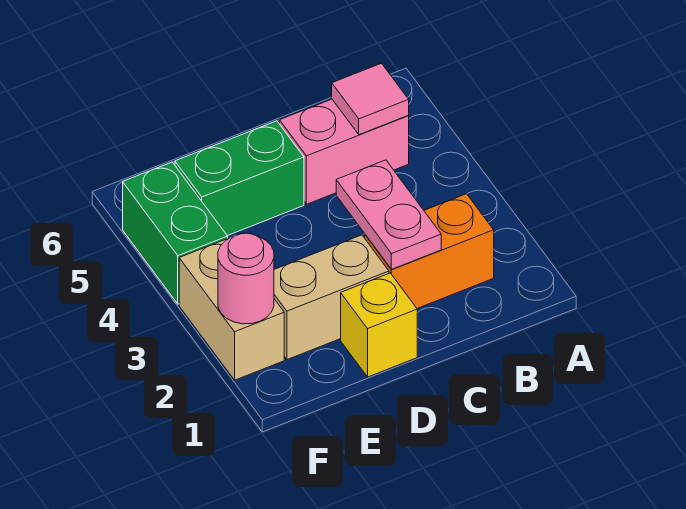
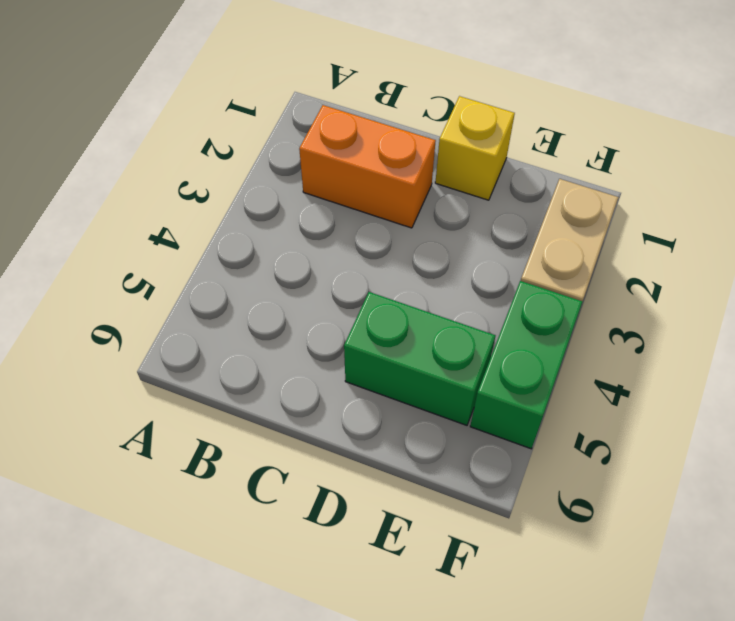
none -> pink 1x2 brick [279,99,409,204]
none -> tan 1x2 brick [274,235,389,360]

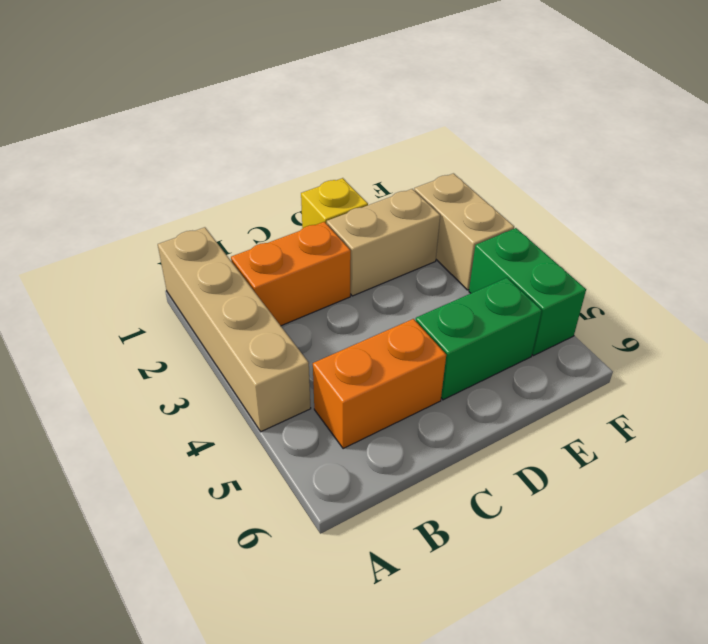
tan 1x4 brick [158,227,311,432] -> none
orange 1x2 brick [313,319,446,449] -> pink 1x2 brick [279,99,409,204]
none -> pink 1x1 tile [332,63,409,135]
none -> pink 1x2 plate [336,160,441,269]

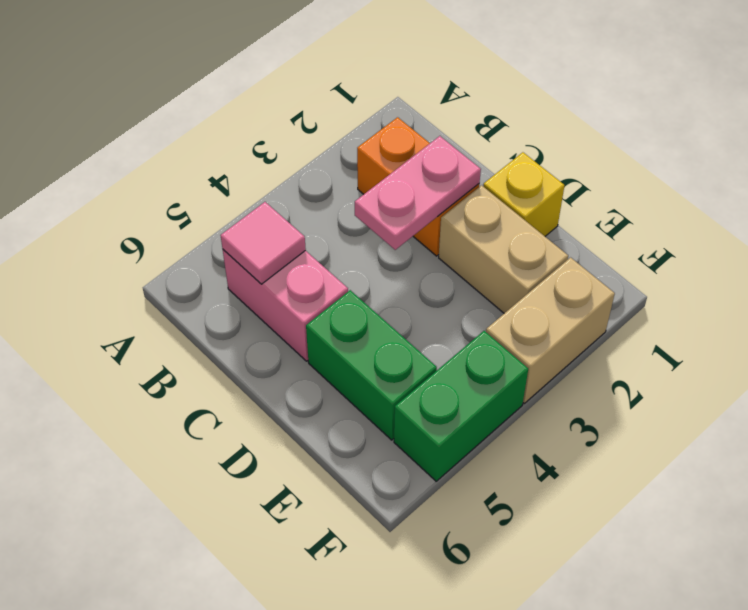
none -> pink 1x1 round brick [218,233,274,324]

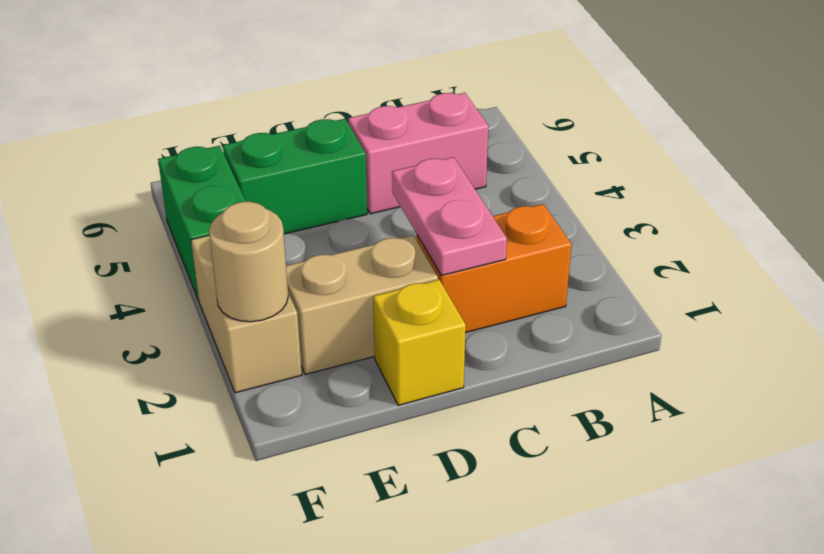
tan 1x1 round brick [209,202,288,322] -> pink 1x1 round brick [218,233,274,324]
none -> pink 1x1 tile [332,63,409,135]

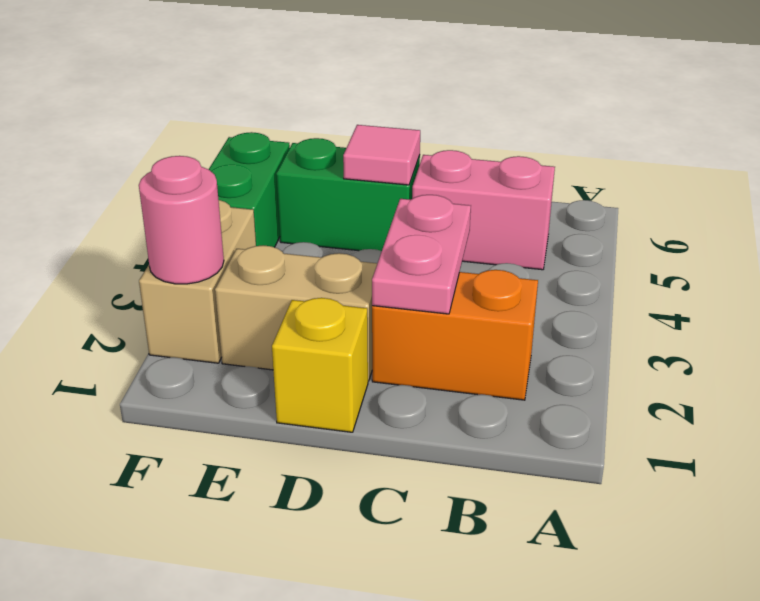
pink 1x1 tile [343,125,420,185] -> pink 1x1 tile moved to [332,63,409,135]

